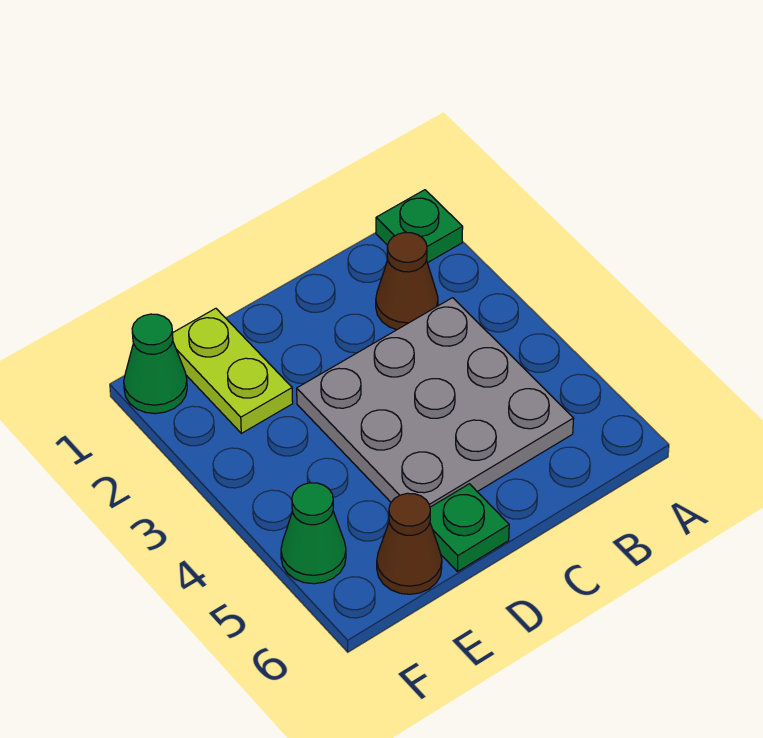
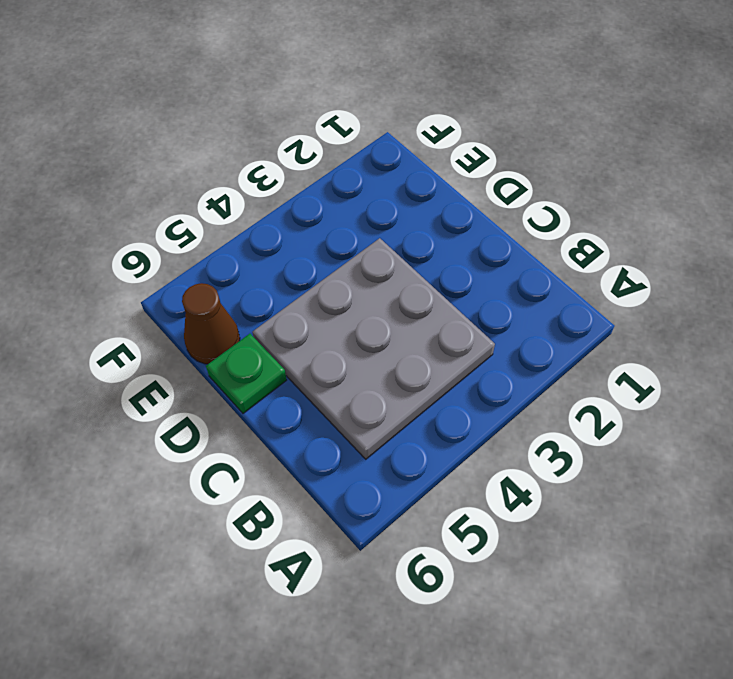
none -> green 1x1 plate [376,190,463,263]
none -> brown 1x1 cone [376,233,438,330]

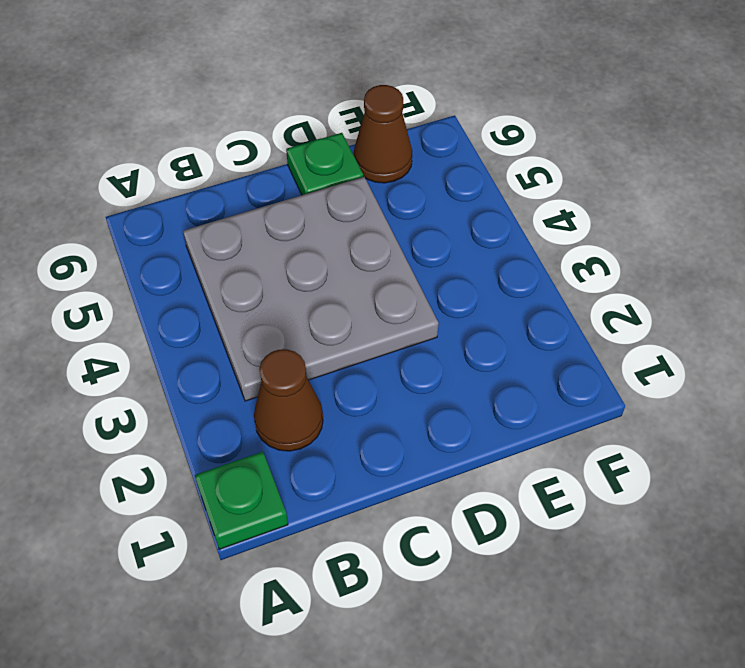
none -> lime 1x2 plate [173,308,293,433]
none -> green 1x1 cone [124,314,187,414]

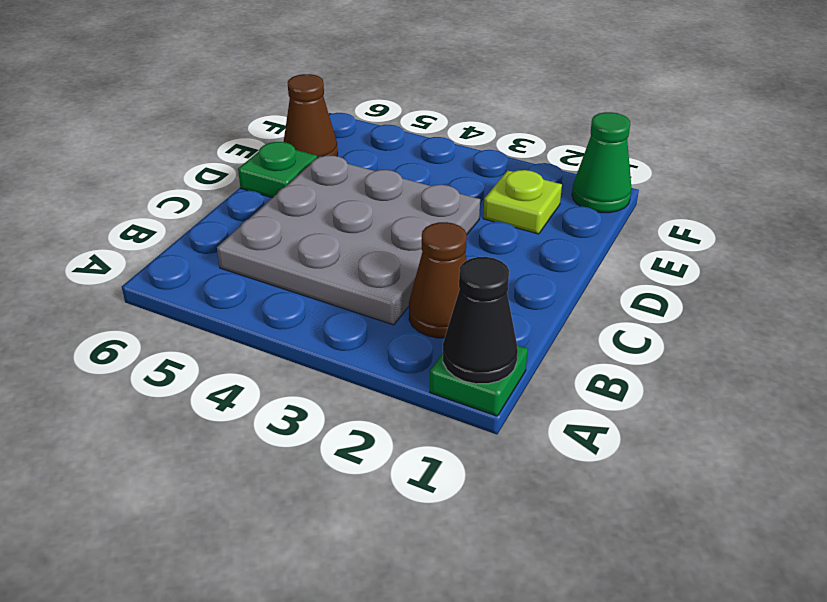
black 1x1 cone [443,257,518,384] -> none
lime 1x1 plate [483,170,562,234] -> lime 1x2 plate [173,308,293,433]
none -> green 1x1 cone [281,483,346,584]

